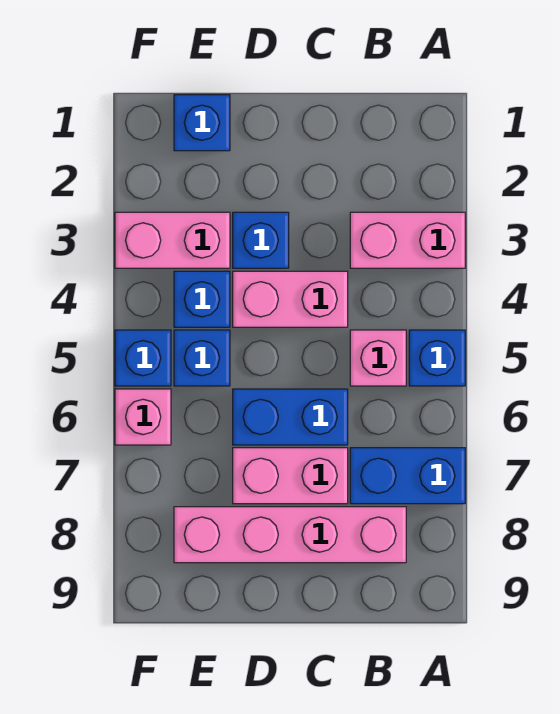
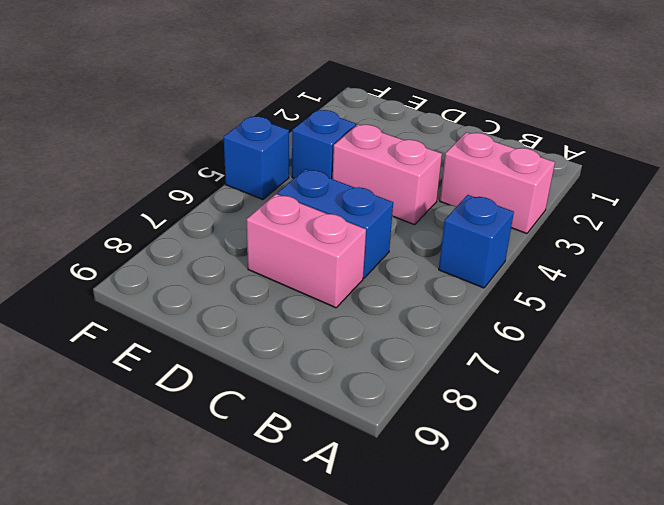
none -> blue 1x2 brick [350,448,465,504]
none -> pink 1x1 brick [350,330,406,386]
none -> pink 1x4 brick [174,507,406,563]

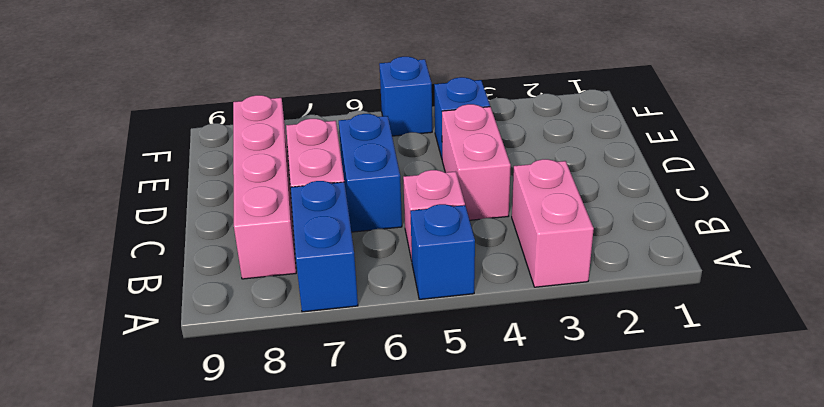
none -> blue 1x1 brick [233,212,289,268]
none -> blue 1x1 brick [174,95,230,151]
none -> pink 1x2 brick [115,212,230,268]

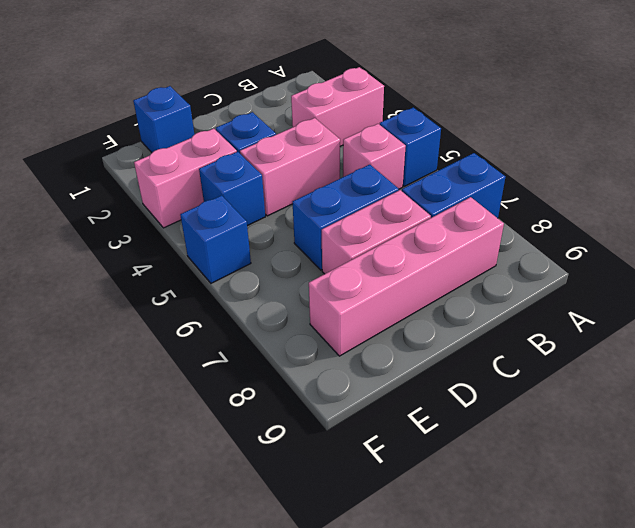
none -> blue 1x1 brick [174,330,230,386]
none -> pink 1x1 brick [115,389,171,445]

